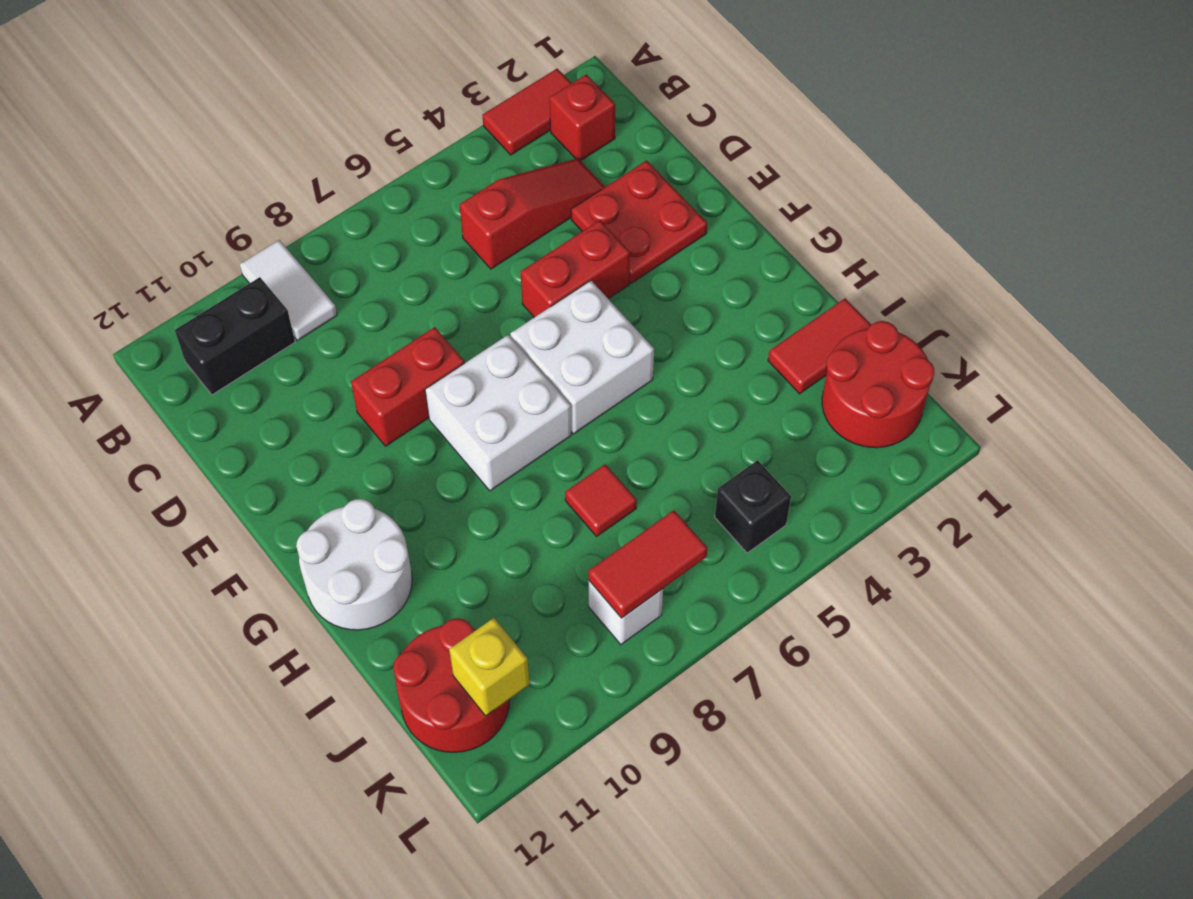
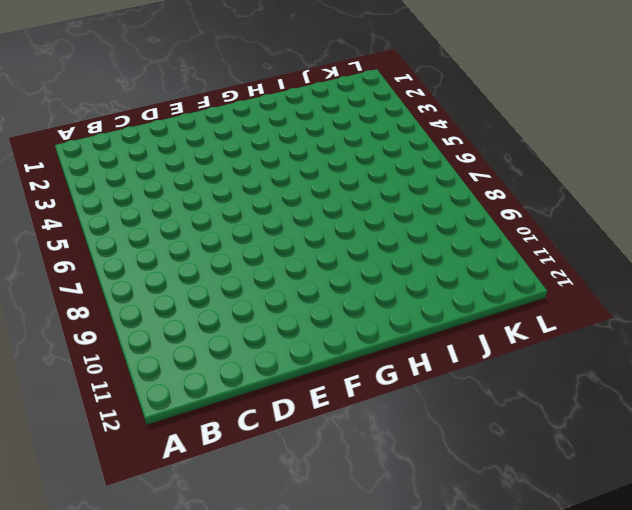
none -> red 1x2 tile [482,69,571,155]
none -> white 1x2 tile [240,240,337,340]
none -> red 1x1 brick [549,74,615,161]

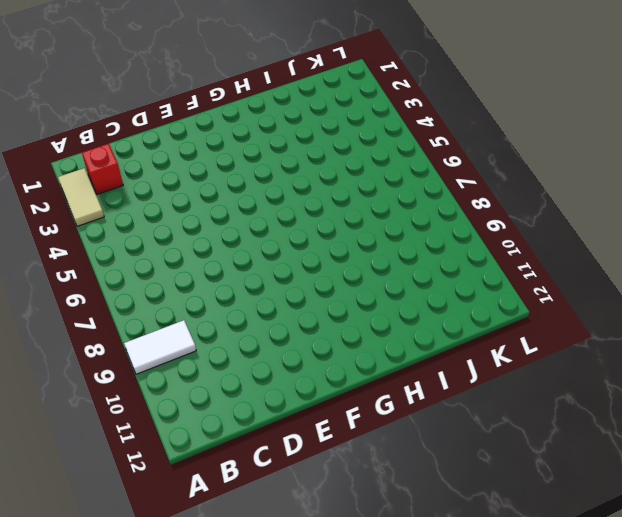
tan 1x2 tile [58,168,104,226] -> red 1x2 tile [482,69,571,155]
none -> black 1x2 brick [175,277,295,395]
none -> red 1x3 slope [460,159,605,269]
none -> red 2x2 plate [571,161,707,283]

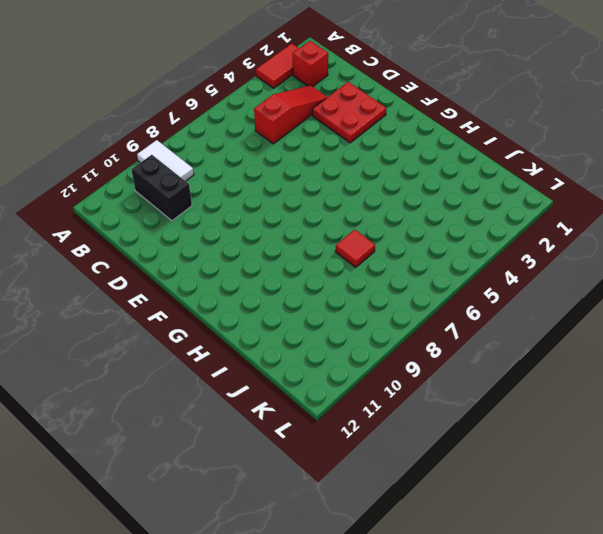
black 1x2 brick [131,155,192,221] -> black 1x2 brick turned to [175,277,295,395]
none -> red 1x2 brick [521,220,630,317]
none -> red 1x2 brick [351,327,465,446]
none -> white 2x2 brick [510,281,654,434]

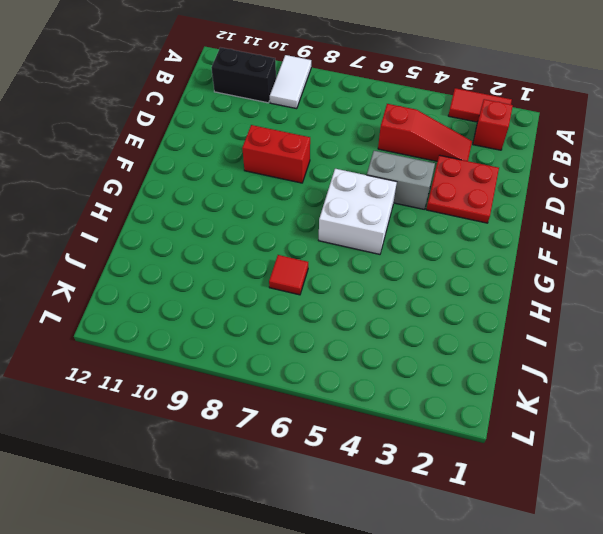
grey 1x2 brick [367,151,435,209] -> red 1x2 brick [521,220,630,317]
none -> white 2x2 brick [425,335,571,491]
none -> white 2x2 round brick [296,499,412,630]
none -> red 1x2 tile [768,298,871,394]

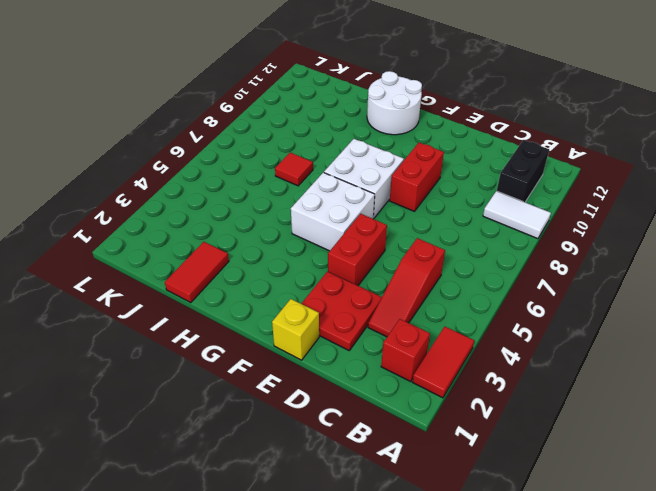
yellow 1x1 brick [272,299,319,360] -> yellow 1x1 brick moved to [449,618,529,716]
none -> red 2x2 round brick [822,321,934,448]
none -> red 2x2 round brick [393,618,510,752]
none -> black 1x1 brick [715,460,791,553]

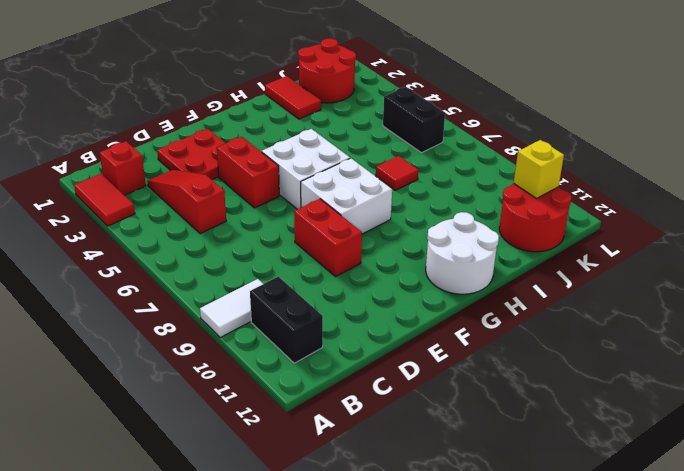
black 1x2 brick [383,87,445,153] -> black 1x1 brick [715,460,791,553]
none -> white 1x1 brick [589,581,663,644]
none -> red 1x2 tile [589,510,708,618]

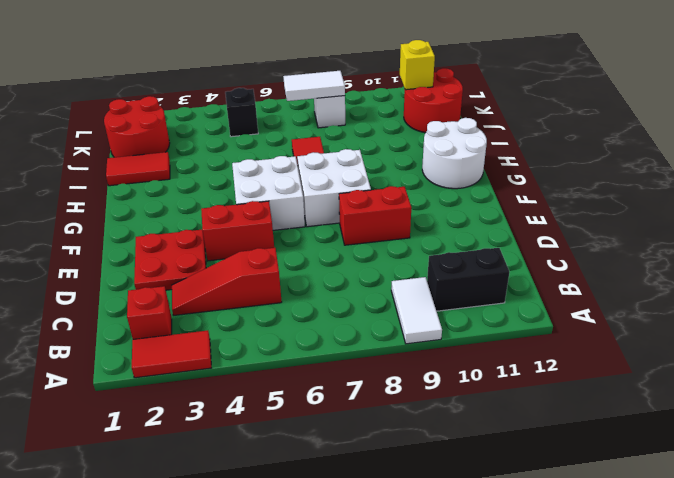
white 1x2 tile [283,71,345,101] -> red 1x2 tile [589,510,708,618]

